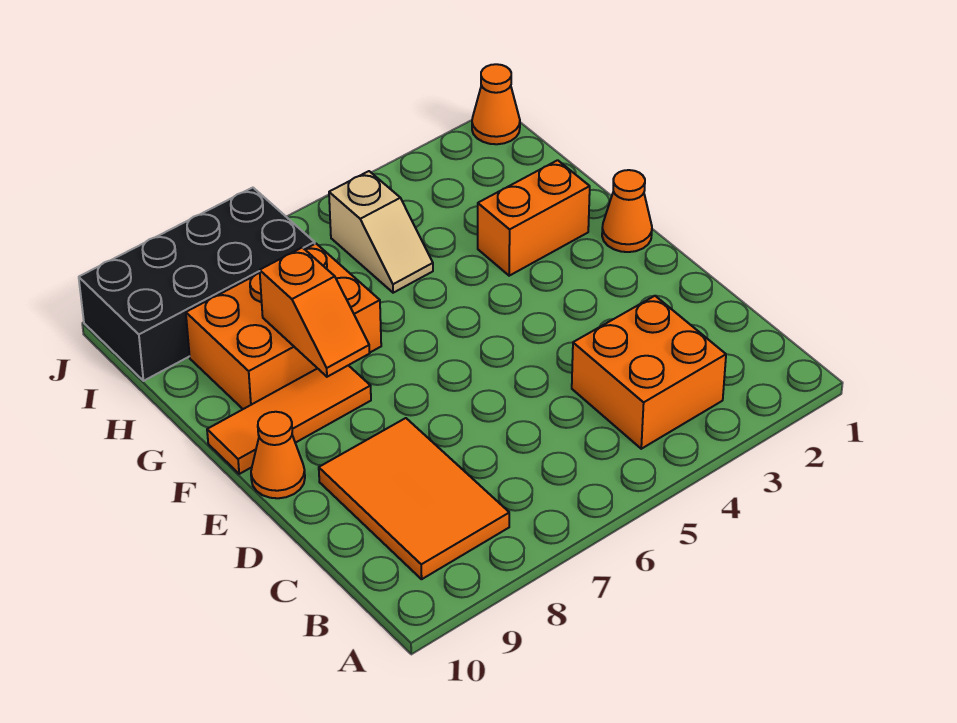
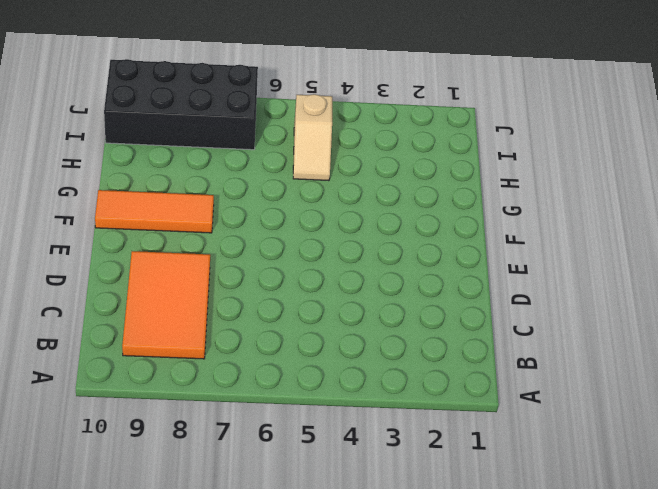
none -> orange 2x2 brick [572,296,726,449]
none -> orange 1x1 cone [251,412,305,498]

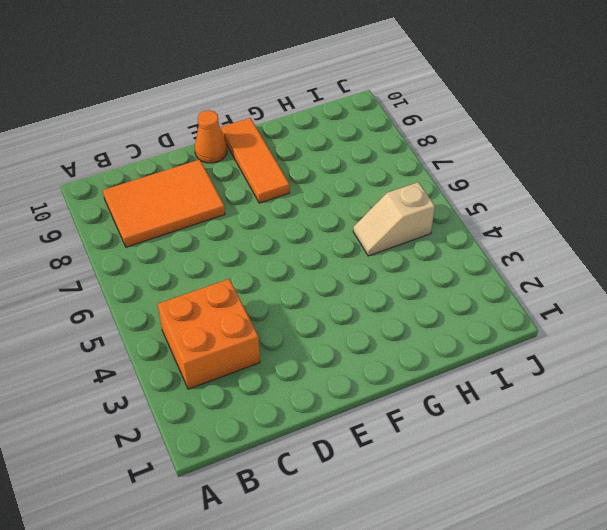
none -> orange 1x1 cone [602,170,652,252]
none -> orange 1x2 brick [478,160,590,276]

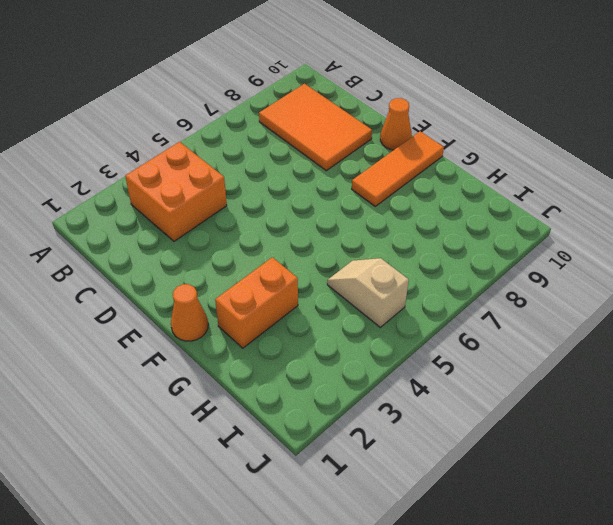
none -> orange 2x3 brick [186,244,381,409]
none -> black 2x4 brick [79,188,315,381]

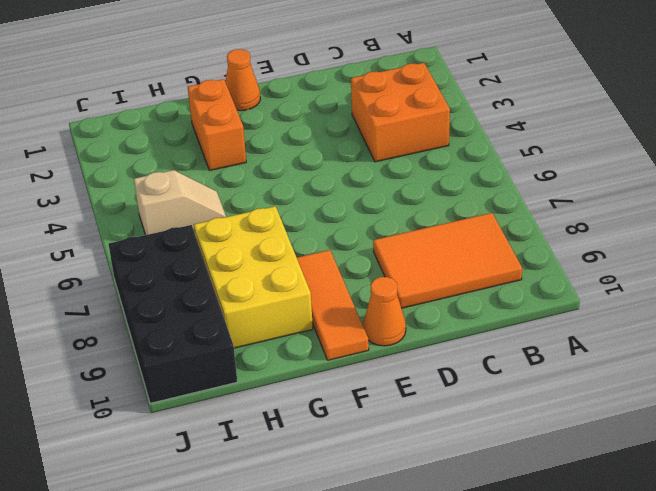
yellow 2x3 brick [194,206,313,348] -> orange 2x3 brick [186,244,381,409]
none -> orange 1x1 cone [472,64,520,144]
none -> orange 1x2 slope [260,247,369,377]

